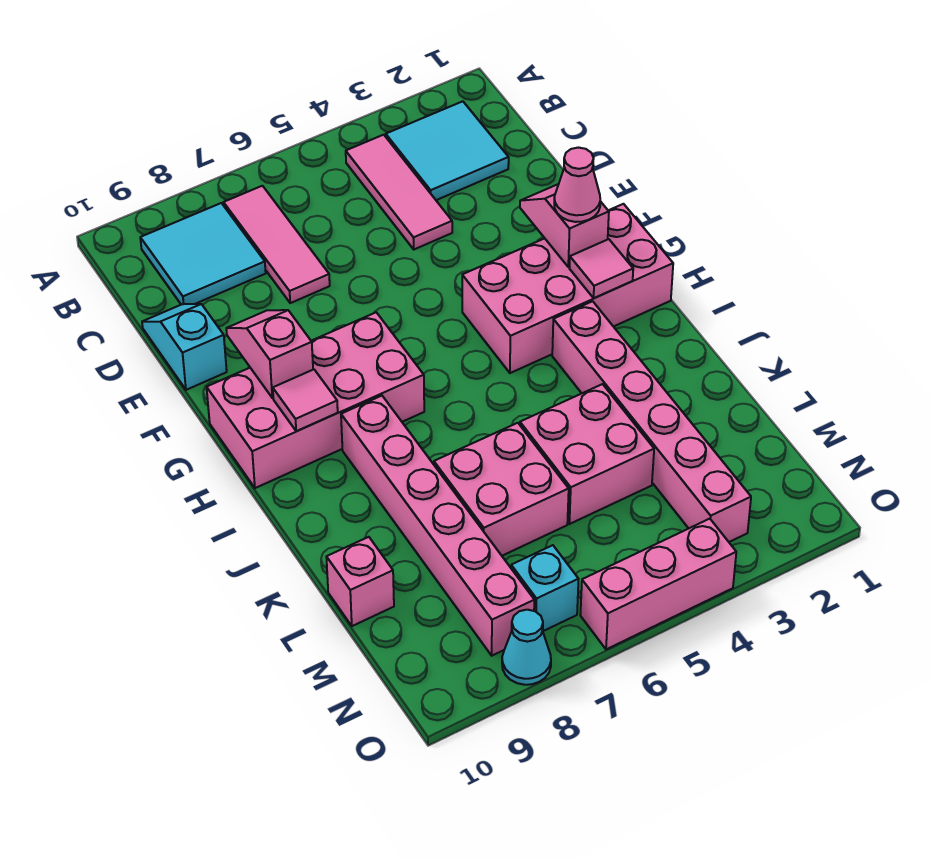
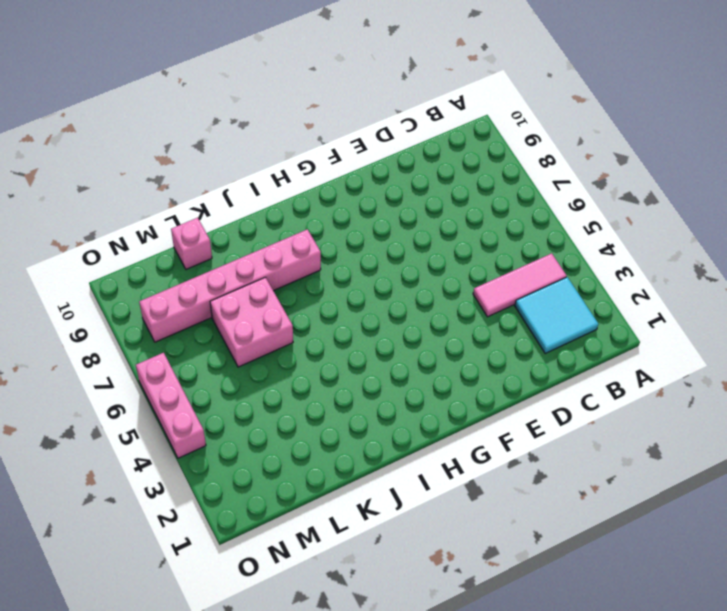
none -> pink 1x3 tile [224,186,330,303]
none -> cyan 2x2 tile [140,203,266,305]
none -> cyan 1x2 slope [142,304,227,390]

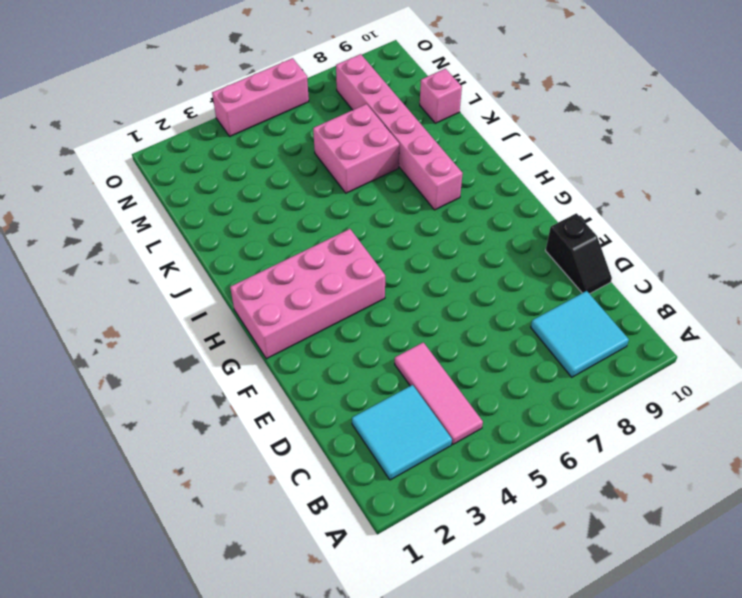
black 1x2 slope [546,213,612,294] -> cyan 1x2 slope [142,304,227,390]
none -> pink 1x3 tile [224,186,330,303]
none -> pink 2x4 brick [207,312,424,488]
none -> pink 1x6 brick [552,301,751,542]

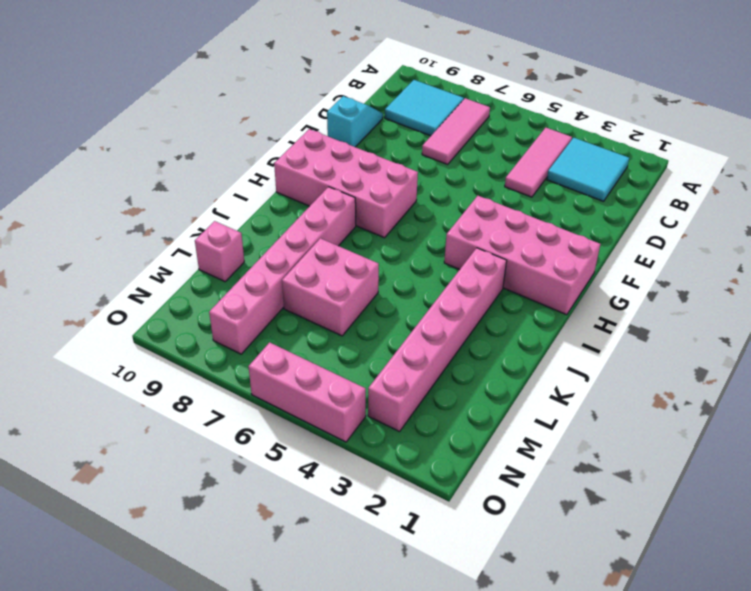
none -> pink 2x2 brick [520,384,654,524]
none -> cyan 1x1 brick [511,545,579,631]
none -> cyan 1x1 cone [502,610,551,685]

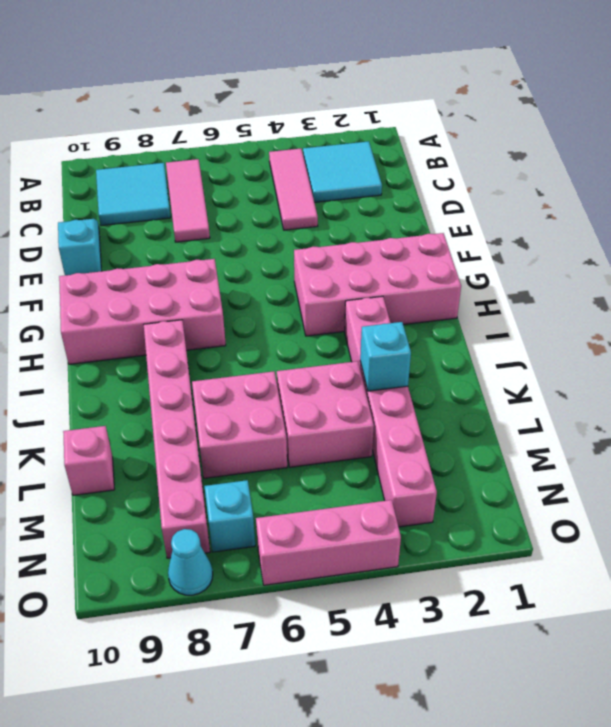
cyan 1x1 brick [360,322,411,391] -> none
none -> pink 1x2 slope [520,184,609,267]
none -> pink 1x2 slope [226,310,313,398]
none -> pink 1x1 tile [570,239,633,298]

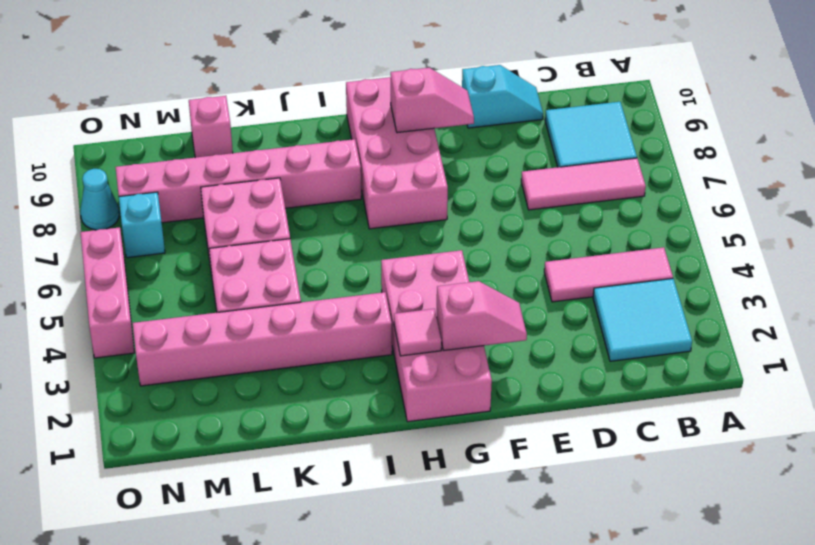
none -> pink 1x1 tile [273,369,338,431]
none -> pink 1x1 cone [554,148,600,222]

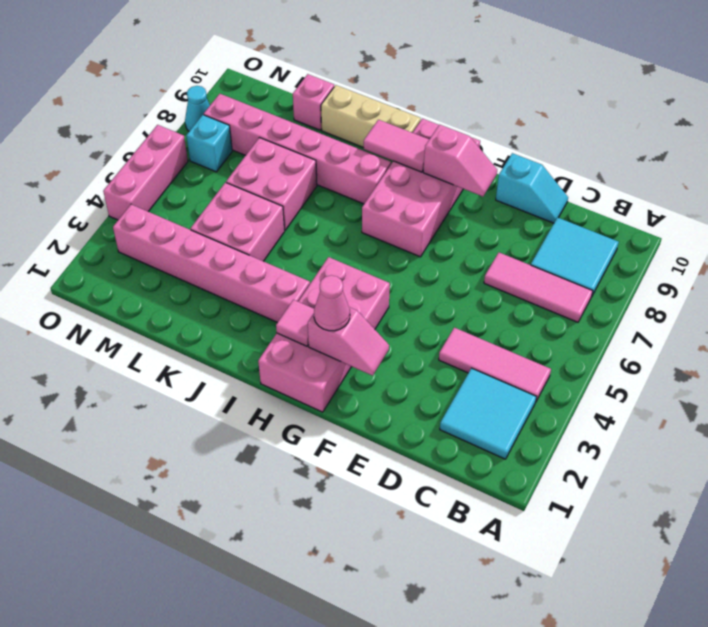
pink 1x2 tile [364,120,429,172] -> pink 1x1 tile [273,369,338,431]
tan 1x3 brick [321,85,421,148] -> none

